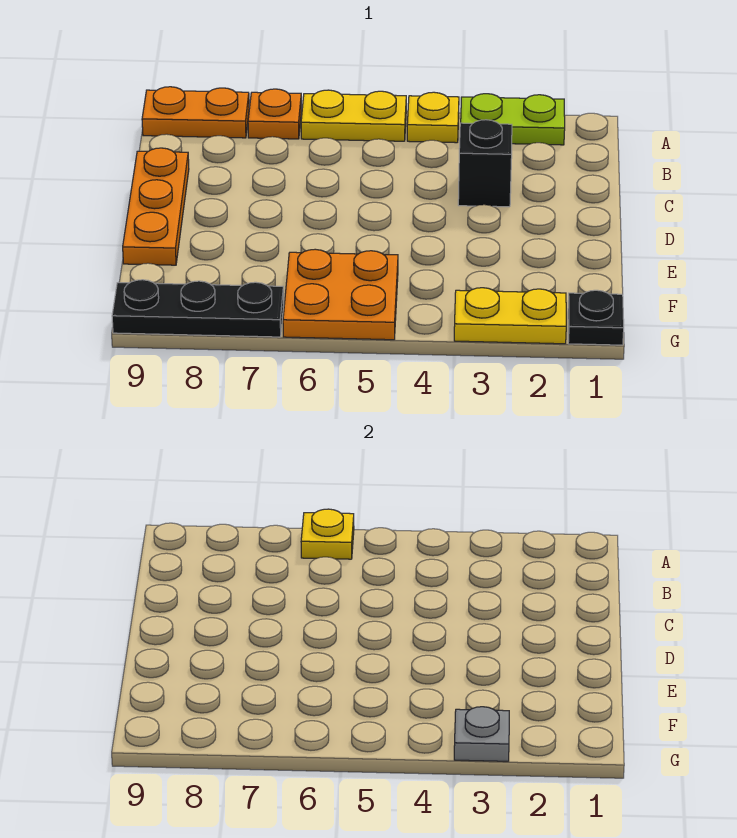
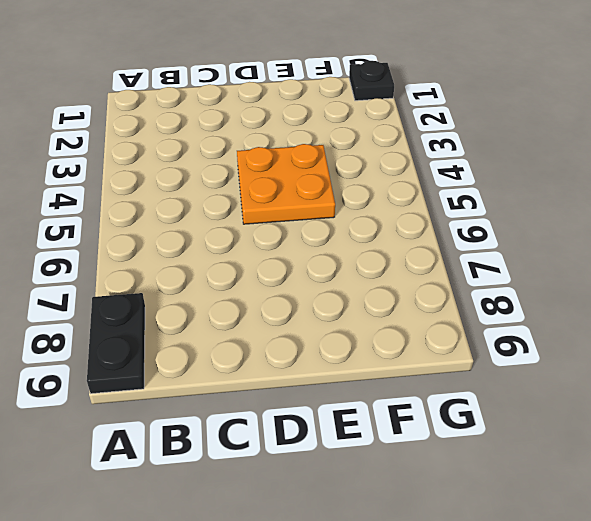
black 1x2 plate [87,293,145,394] -> orange 1x2 plate [142,87,249,138]
orange 2x2 plate [237,144,335,224] -> orange 2x2 plate moved to [283,249,398,340]
none -> lime 1x2 plate [461,94,565,145]
none -> yellow 1x1 plate [407,92,459,143]
none -> yellow 1x2 plate [301,90,406,141]

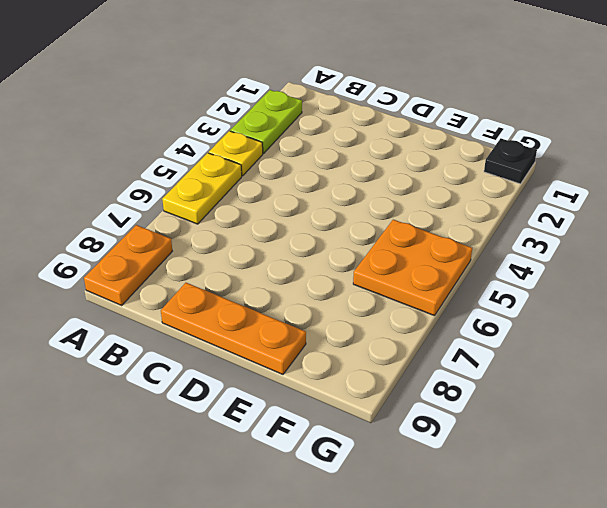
none -> orange 1x1 plate [248,89,301,139]
none -> black 1x1 brick [458,120,512,207]
none -> yellow 1x2 plate [454,288,566,344]

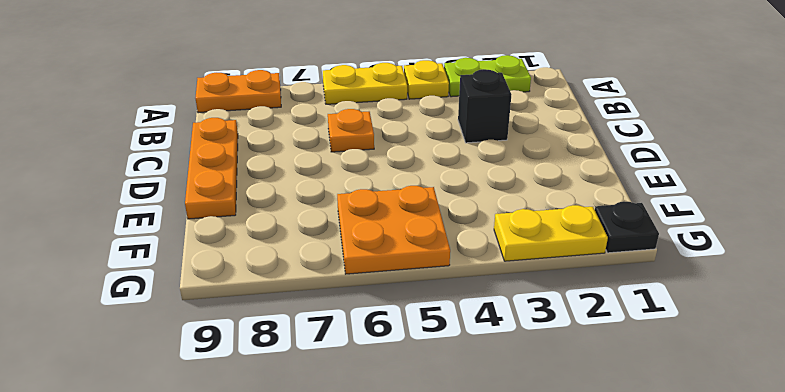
orange 1x1 plate [328,109,374,152] -> orange 1x1 plate moved to [248,89,301,139]
none -> black 1x3 plate [112,280,284,337]
none -> yellow 1x1 plate [301,509,354,559]
none -> grey 1x1 plate [454,707,509,761]

